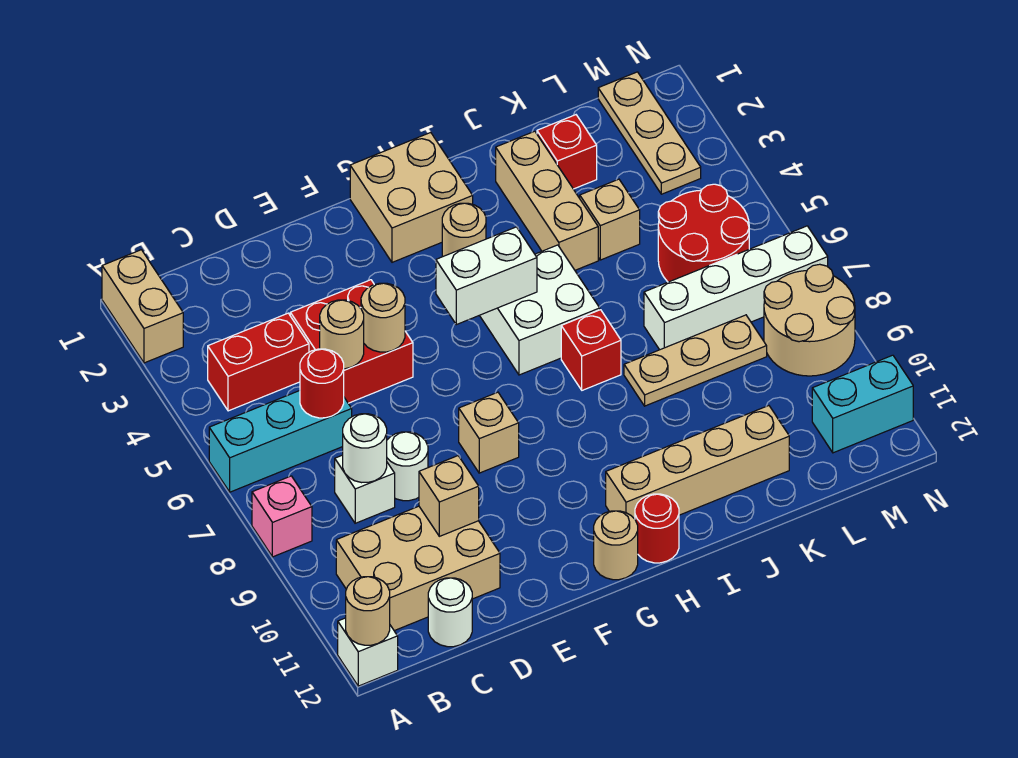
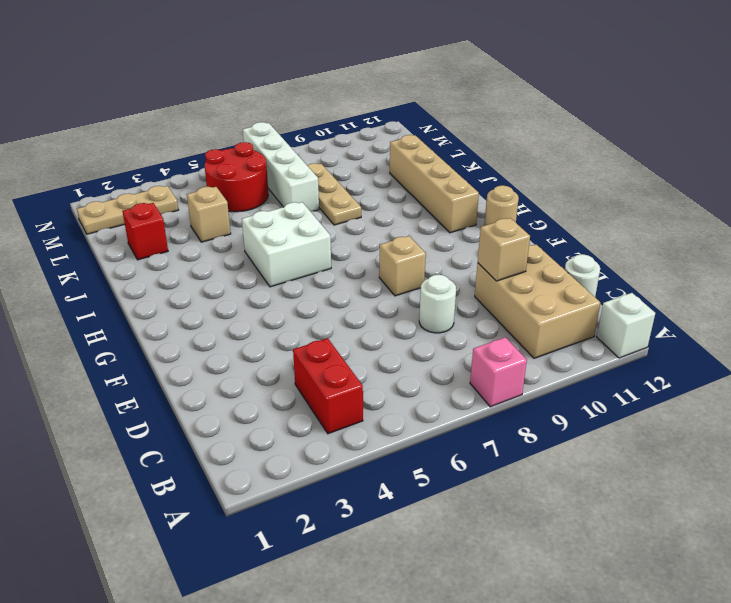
none -> tan 1x2 brick [102,250,183,363]
none -> cyan 1x3 brick [209,391,352,492]
none -> white 1x1 brick [335,455,395,523]
none -> red 2x2 brick [290,280,413,403]

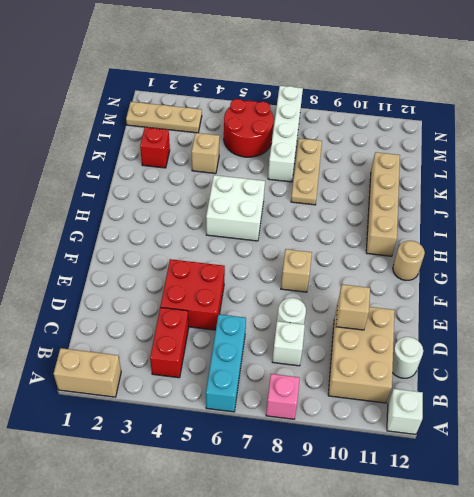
none -> tan 2x2 brick [350,133,473,262]
none -> tan 1x1 round brick [442,203,486,257]
none -> red 1x1 round brick [635,494,679,563]
none -> red 1x1 brick [561,310,621,390]

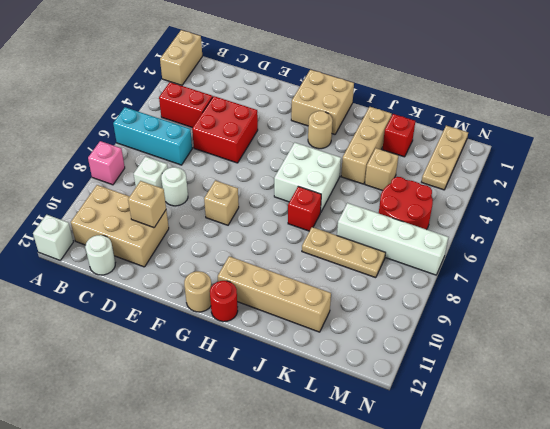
none -> tan 2x2 round brick [764,264,855,376]
none -> cyan 1x2 brick [812,355,913,453]
none -> tan 1x1 round brick [346,577,390,645]
none -> red 1x1 round brick [300,349,344,418]

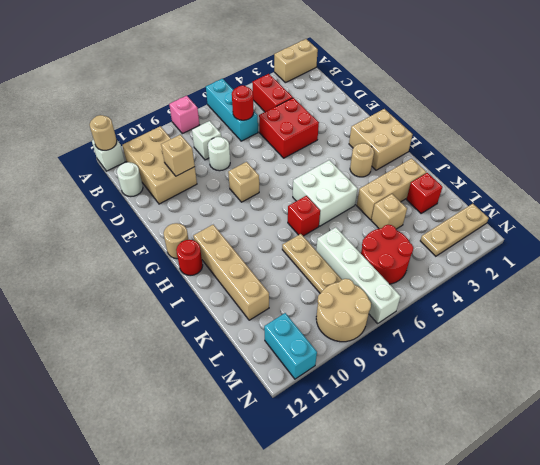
none -> white 1x1 round brick [343,414,387,483]
none -> tan 1x1 round brick [320,300,364,369]
none -> tan 1x1 round brick [361,283,405,352]
none -> white 1x2 brick [436,227,537,325]

